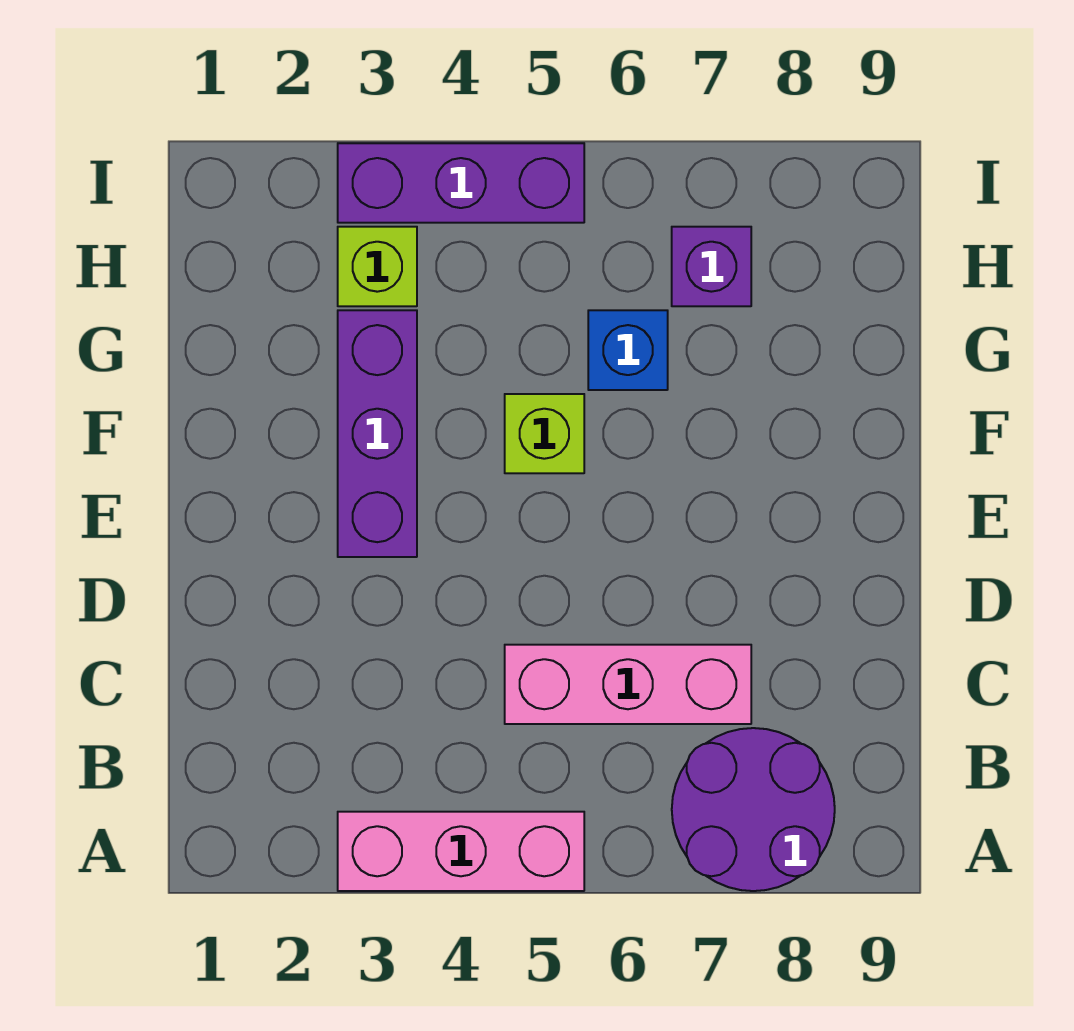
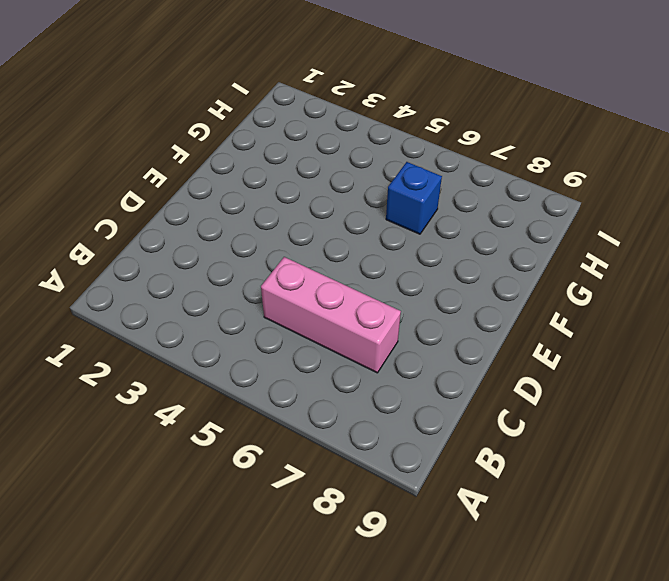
none -> pink 1x3 brick [338,812,584,891]
none -> purple 2x2 round brick [672,728,835,891]

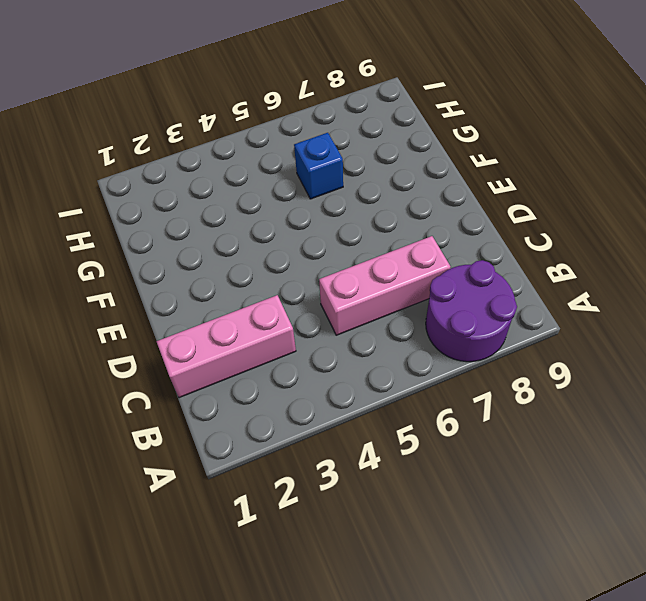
pink 1x3 brick [157,295,296,398] -> pink 1x3 brick moved to [338,812,584,891]
none -> purple 1x3 brick [338,310,417,557]
none -> lime 1x1 brick [505,394,584,473]

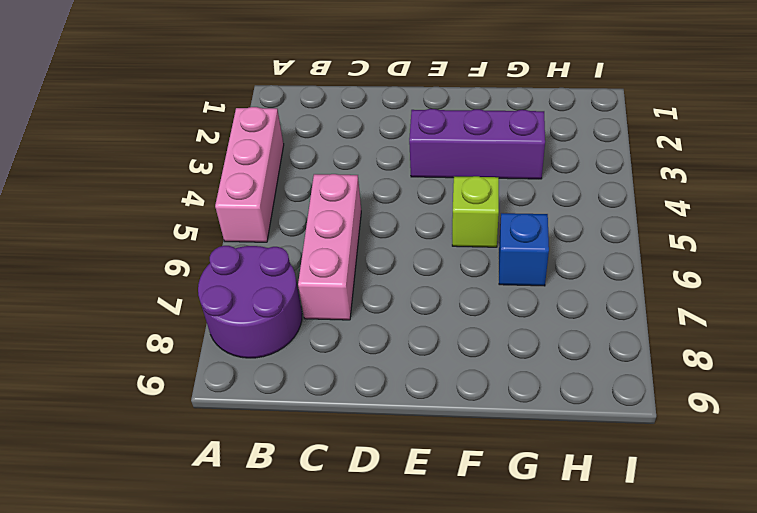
none -> lime 1x1 brick [338,227,417,306]
none -> purple 1x1 brick [672,227,751,306]

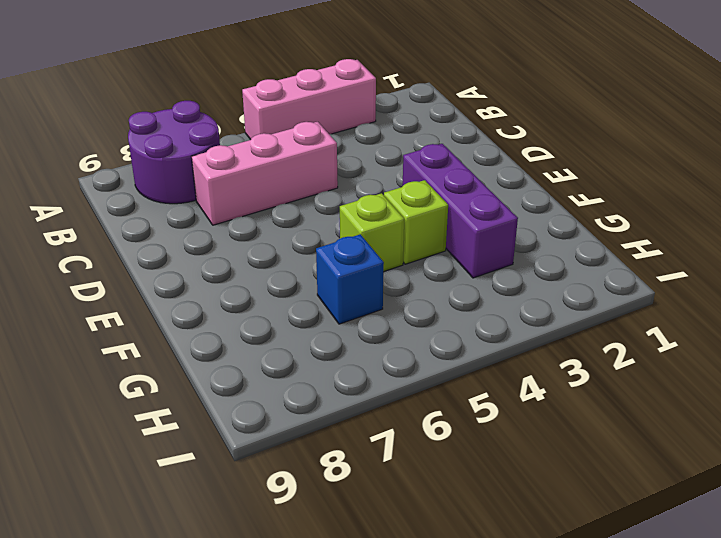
lime 1x1 brick [384,180,448,264] -> lime 1x1 brick moved to [338,227,417,306]
none -> purple 1x1 brick [672,227,751,306]
none -> purple 1x3 brick [338,143,584,223]

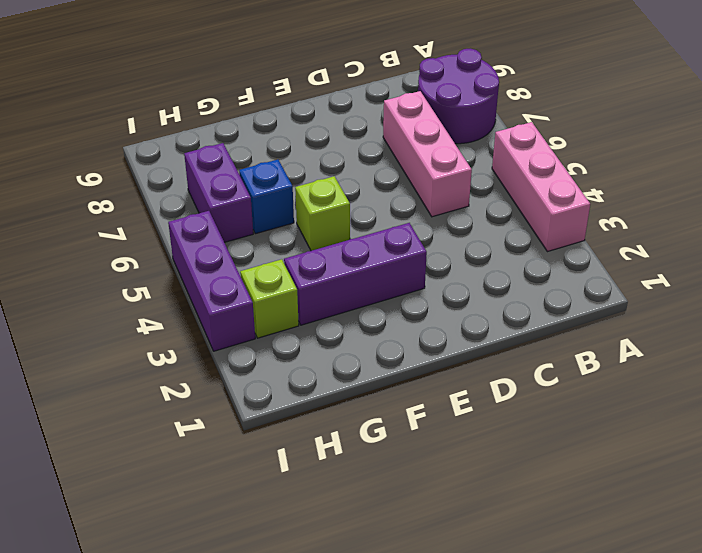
purple 1x2 brick [184,143,253,242] -> purple 1x1 brick [672,227,751,306]

